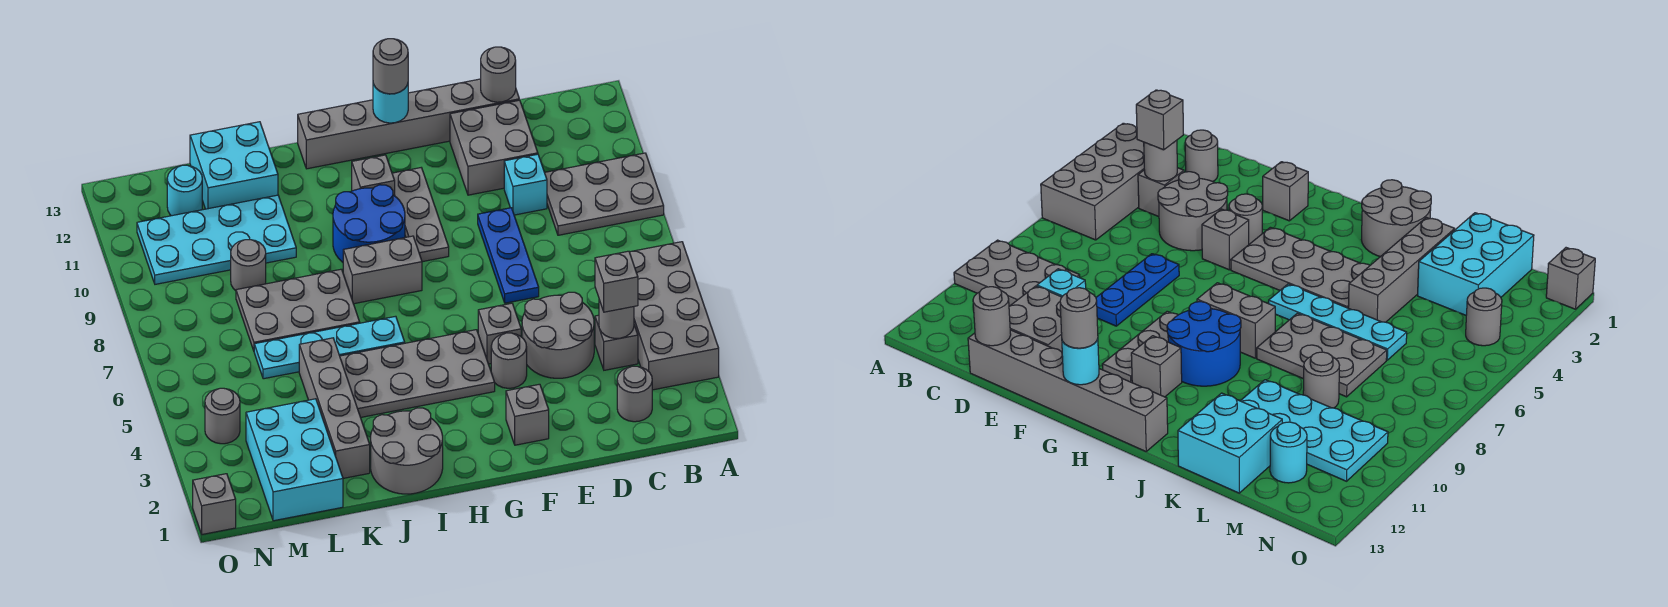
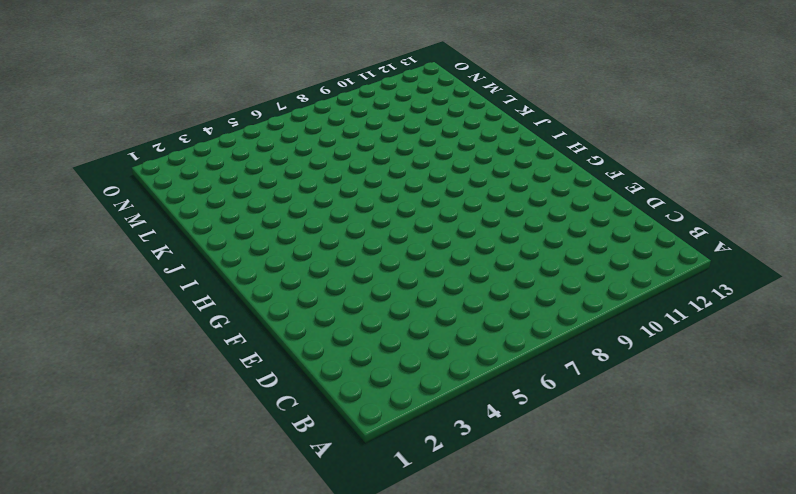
none -> grey 2x4 brick [630,242,719,390]
none -> grey 2x3 plate [545,153,664,235]
none -> grey 1x1 round brick [617,366,652,422]
none -> grey 1x1 brick [595,315,638,370]

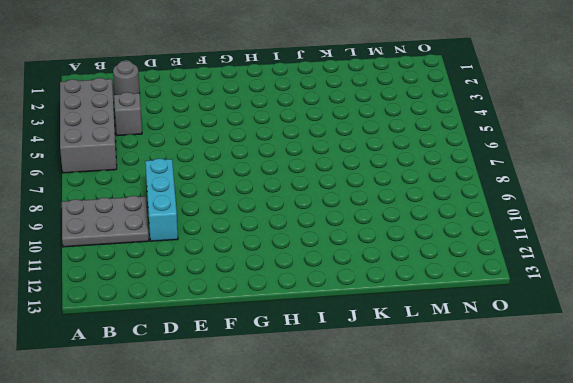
cyan 1x3 brick [145,158,178,241] -> cyan 1x1 brick [504,154,547,215]
none -> grey 2x2 round brick [522,292,594,378]
none -> grey 2x2 brick [450,100,538,195]
none -> grey 1x6 brick [298,79,519,169]
none -> blue 1x3 plate [478,208,539,303]

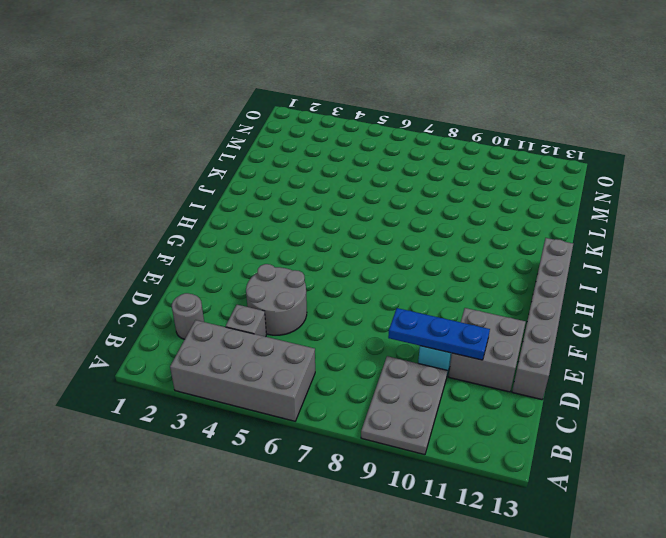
blue 1x3 plate [388,308,490,360] -> blue 1x3 plate moved to [478,208,539,303]
none -> grey 1x1 brick [506,384,549,445]
none -> grey 1x1 round brick [491,333,527,388]
none -> grey 1x1 brick [478,303,521,364]
none -> grey 2x4 plate [340,330,495,417]

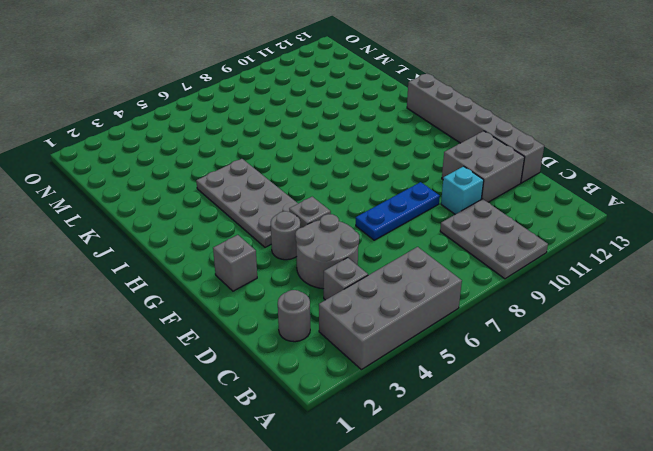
none -> grey 1x3 plate [392,168,449,262]
none -> grey 1x2 brick [343,236,422,304]
none -> blue 2x2 round brick [333,185,405,262]
none -> grey 1x1 brick [352,155,395,196]

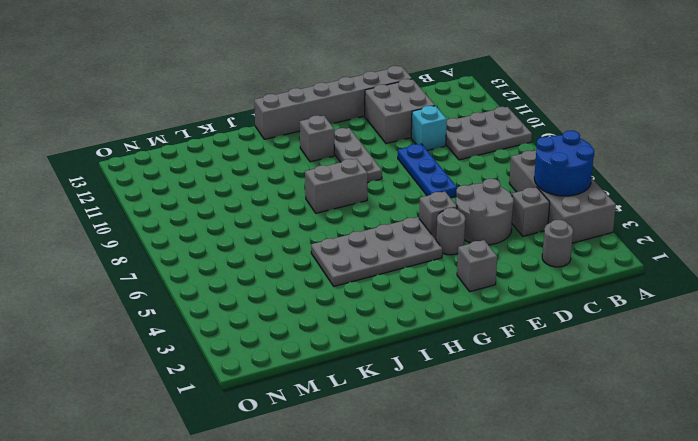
blue 2x2 round brick [534,130,594,196] -> blue 2x2 round brick moved to [333,185,405,262]
none -> grey 2x2 round brick [371,408,443,494]
none -> cyan 1x4 plate [254,316,405,379]
none -> grey 2x3 plate [236,269,360,351]
none -> grey 1x4 brick [299,338,370,478]

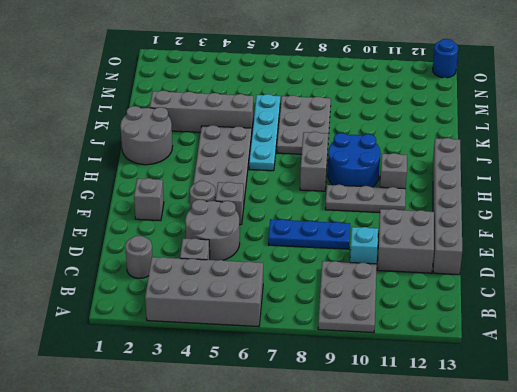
blue 1x1 round brick [433,39,458,78] -> none
none -> cyan 2x4 plate [137,195,296,284]
none -> cyan 2x2 brick [190,122,278,209]
none -> cyan 2x3 brick [246,399,343,521]
none -> grey 1x1 round brick [231,240,266,291]

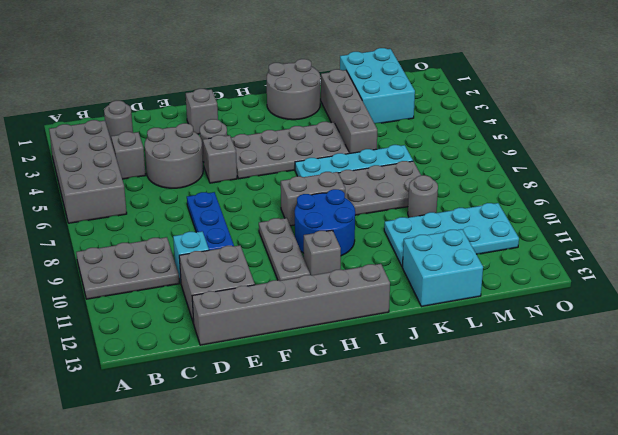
none -> cyan 1x1 round brick [167,165,202,216]
none -> grey 1x1 round brick [205,388,240,444]
none -> grey 1x1 brick [193,474,236,534]
none -> grey 1x1 round brick [599,300,634,339]

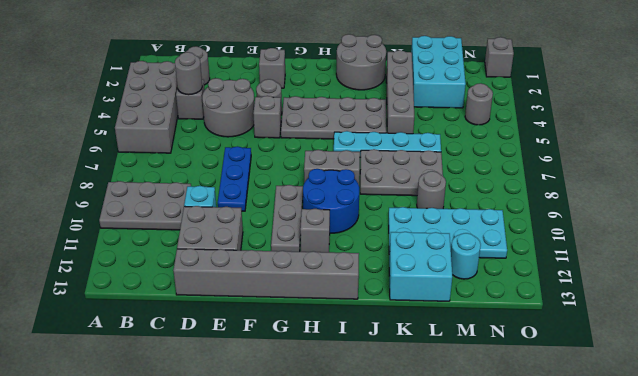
none -> grey 1x1 round brick [481,47,516,102]
none -> cyan 1x1 round brick [373,84,408,123]
none -> grey 1x1 brick [595,251,638,312]
none -> grey 1x1 round brick [373,39,408,94]

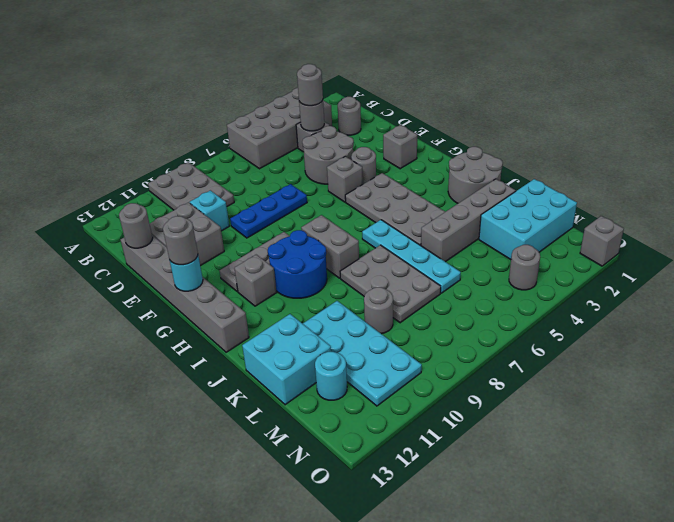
grey 1x1 round brick [297,64,323,106] -> grey 1x1 brick [595,251,638,312]

